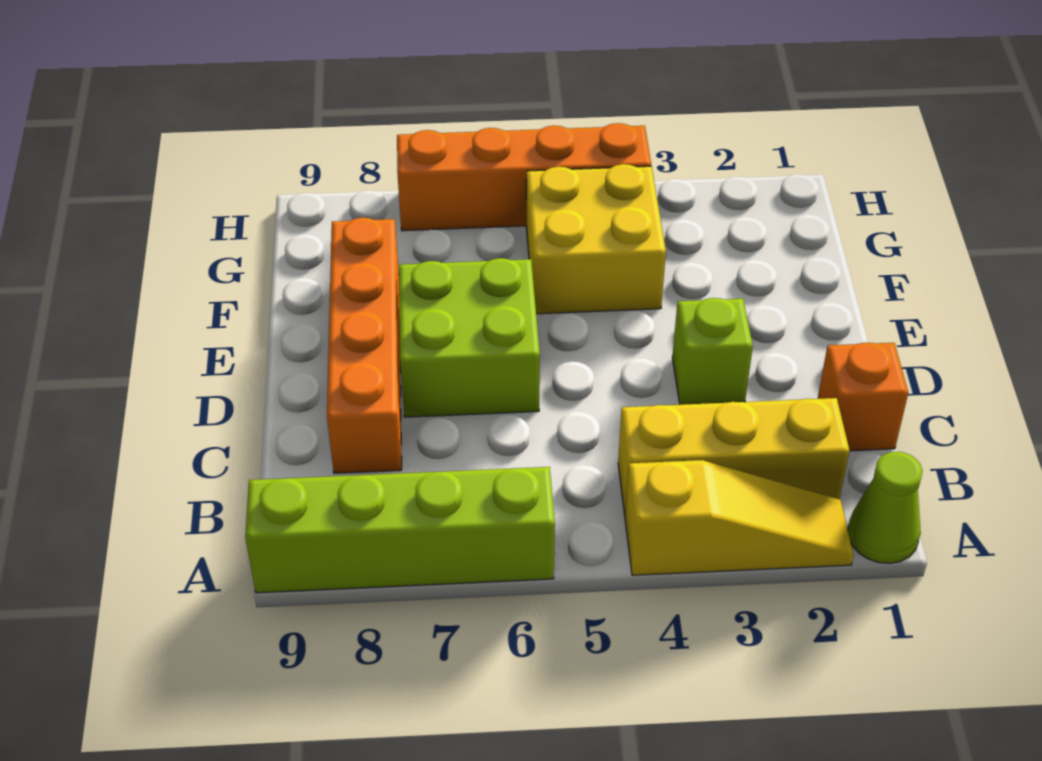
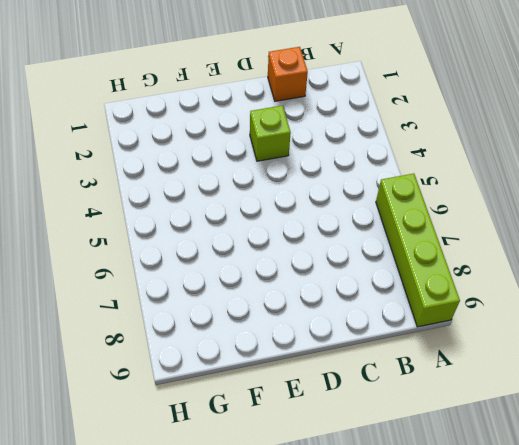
none -> lime 1x1 cone [848,452,923,563]
none -> yellow 1x3 slope [625,460,853,575]

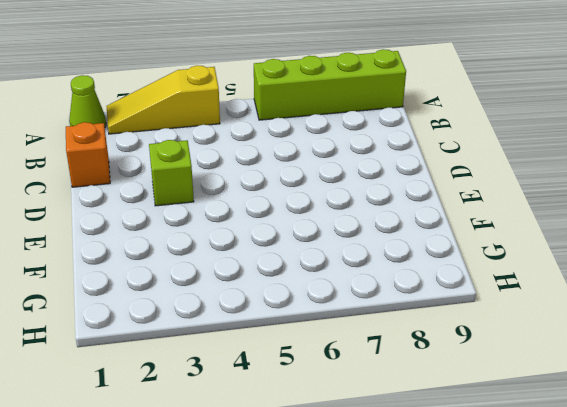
none -> yellow 1x3 brick [618,398,850,515]
none -> orange 1x4 brick [327,218,402,473]

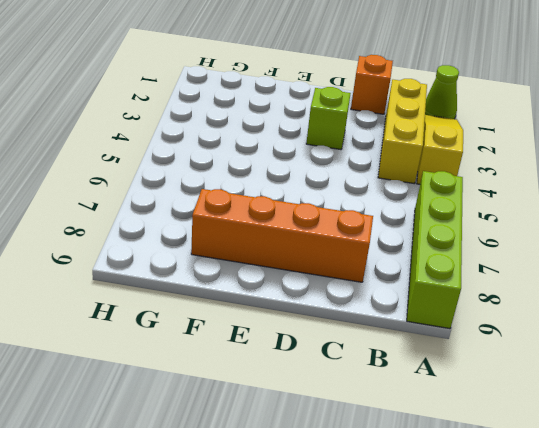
none -> lime 2x2 brick [399,258,540,417]
none -> yellow 2x2 brick [526,164,666,314]

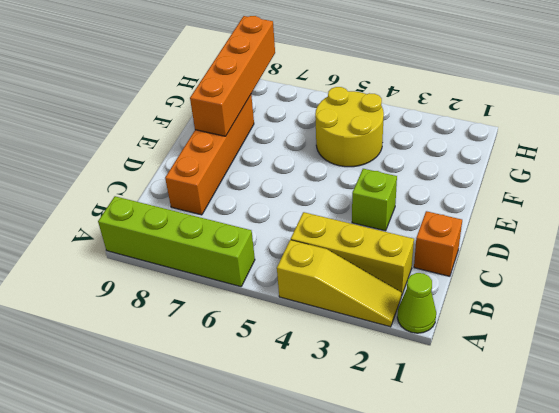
orange 1x4 brick [190,16,275,136] -> orange 1x4 brick turned to [397,123,651,231]
yellow 2x2 round brick [315,87,384,167] -> yellow 2x2 brick [526,164,666,314]
none -> lime 2x2 brick [399,258,540,417]

